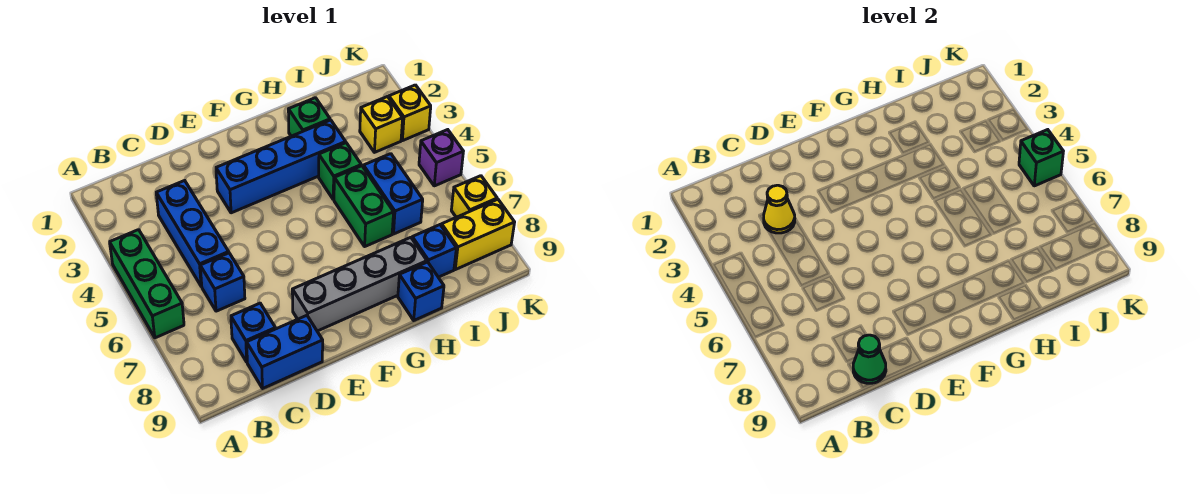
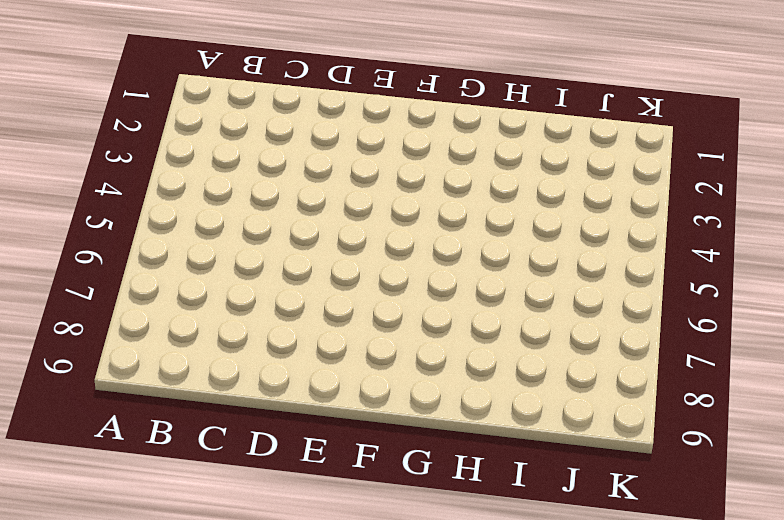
none -> green 1x3 brick [110,230,184,338]
none -> blue 1x3 brick [156,181,229,286]
none -> blue 1x1 brick [200,253,245,311]

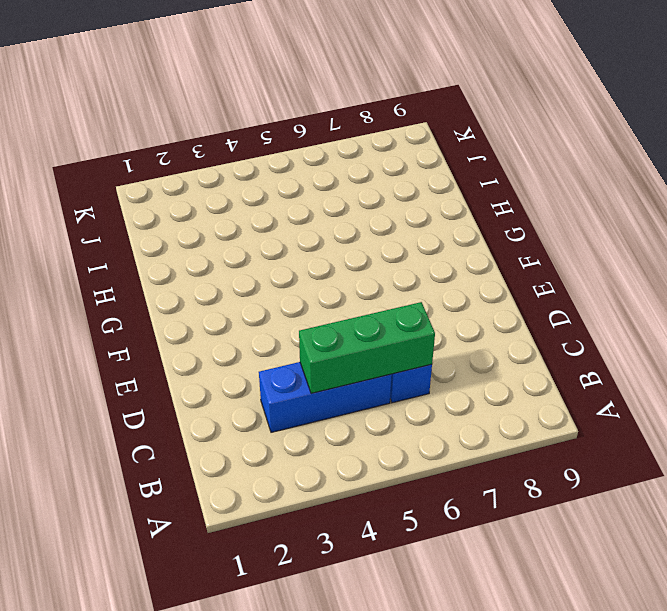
green 1x3 brick [299,302,435,393] -> green 1x3 brick moved to [110,230,184,338]
none -> blue 1x1 brick [231,303,275,362]
none -> blue 1x2 brick [247,315,323,389]
none -> blue 1x4 brick [216,120,346,213]

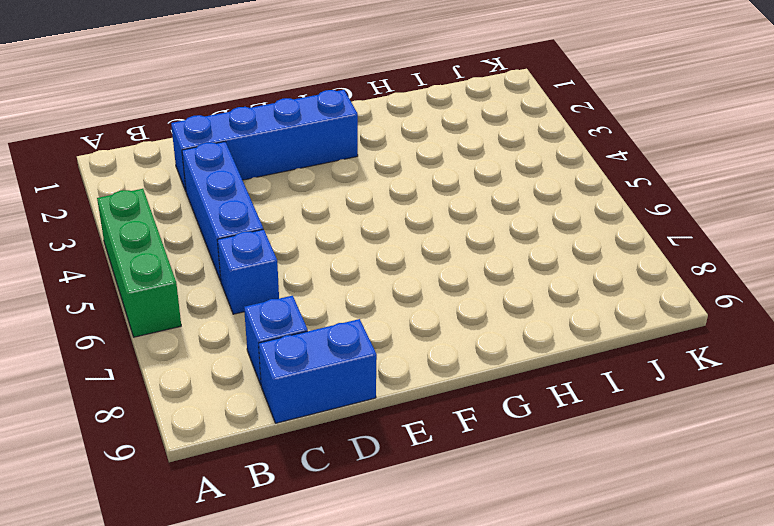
blue 1x4 brick [171,90,358,191] -> blue 1x4 brick moved to [216,120,346,213]
none -> grey 1x4 brick [292,237,427,331]
none -> green 1x1 brick [288,98,330,136]
none -> green 1x1 brick [319,143,361,199]

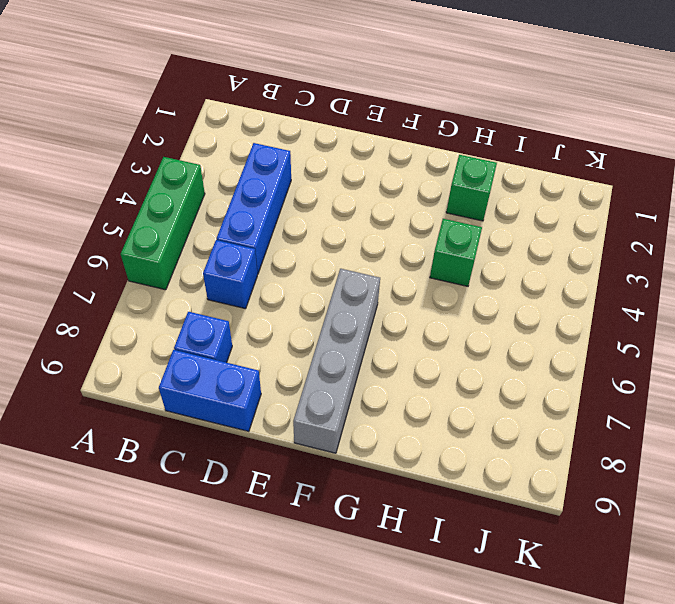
grey 1x4 brick [293,269,380,453] -> grey 1x4 brick turned to [292,237,427,331]
none -> blue 1x4 brick [216,120,346,213]
none -> green 1x2 brick [334,166,394,246]
none -> blue 1x1 brick [398,262,444,320]

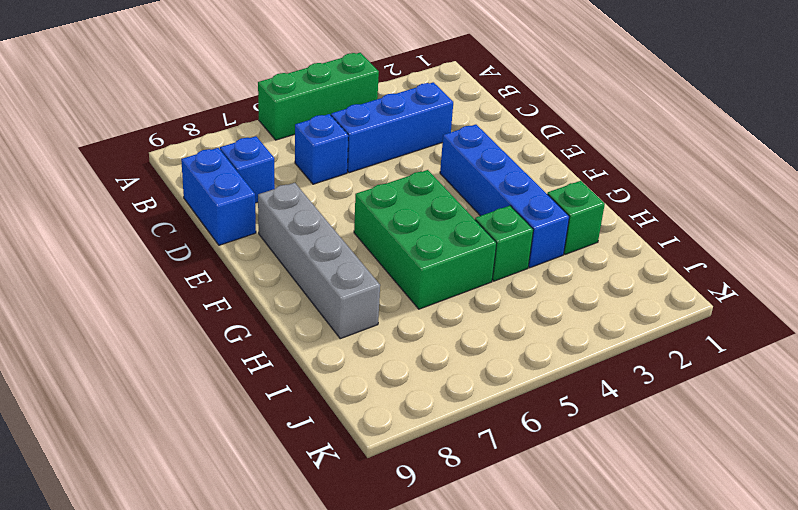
green 2x3 brick [354,170,497,309] -> green 1x2 brick [334,166,394,246]
none -> blue 1x1 brick [398,262,444,320]
none -> blue 1x2 brick [363,154,423,234]
none -> blue 1x1 brick [412,225,456,277]

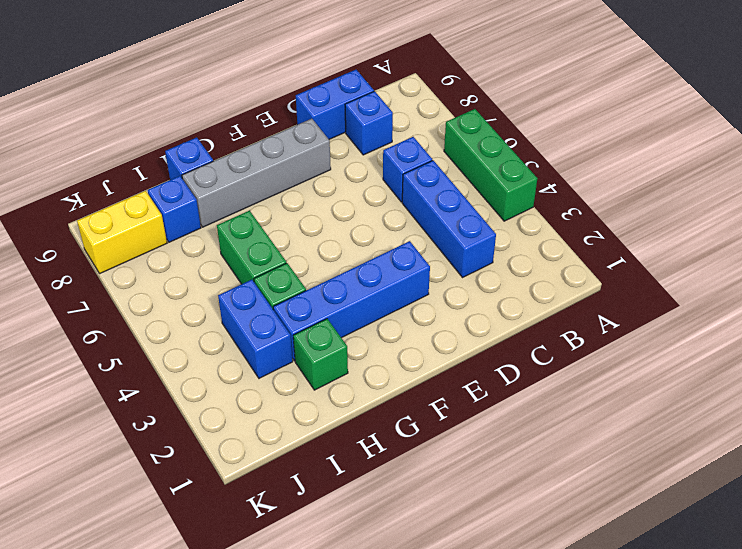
blue 1x2 brick [218,280,293,378] -> blue 1x2 brick moved to [363,154,423,234]
none -> yellow 1x1 brick [360,97,403,152]
none -> yellow 1x1 brick [389,85,431,141]
none -> purple 1x1 brick [419,130,463,186]

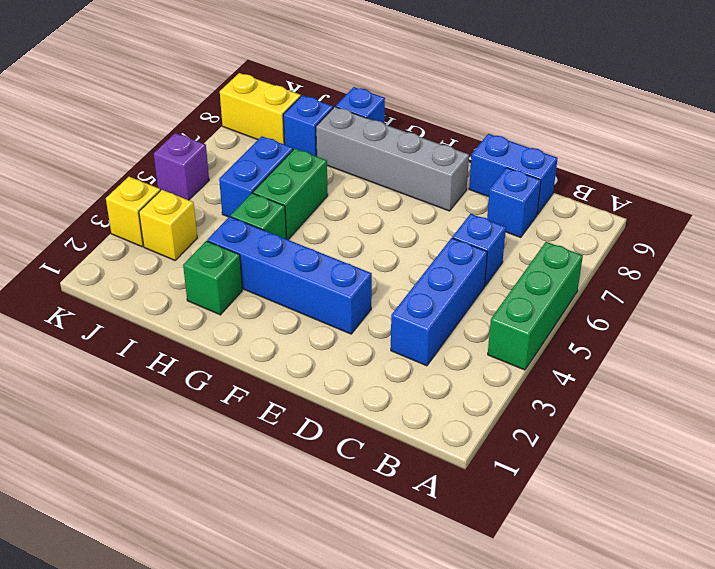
none -> yellow 1x1 brick [451,176,497,217]
none -> yellow 1x1 cone [764,185,795,233]
none -> green 1x1 cone [853,335,886,384]

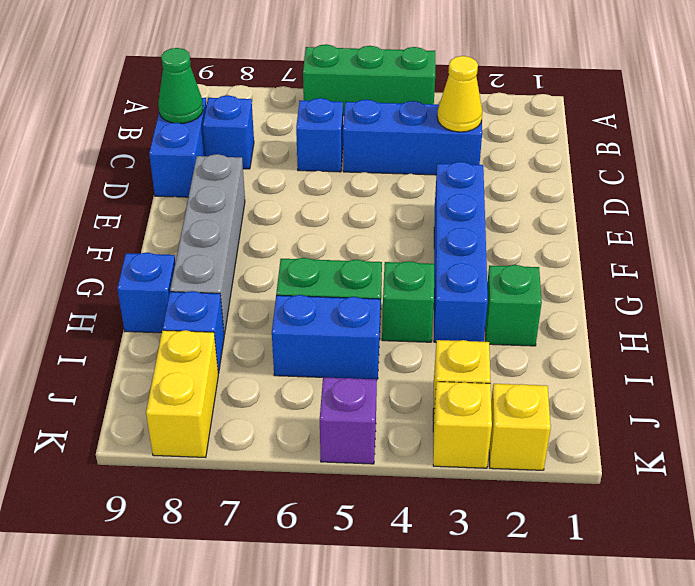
yellow 1x1 brick [489,384,551,470] -> yellow 1x1 brick moved to [451,176,497,217]
none -> green 1x1 brick [1019,130,1063,186]

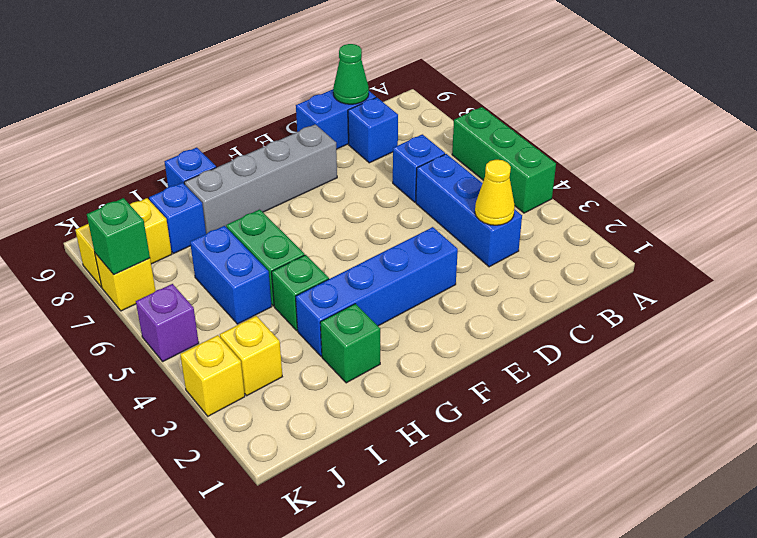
green 1x1 brick [87,198,150,275] -> green 1x1 brick moved to [1019,130,1063,186]

